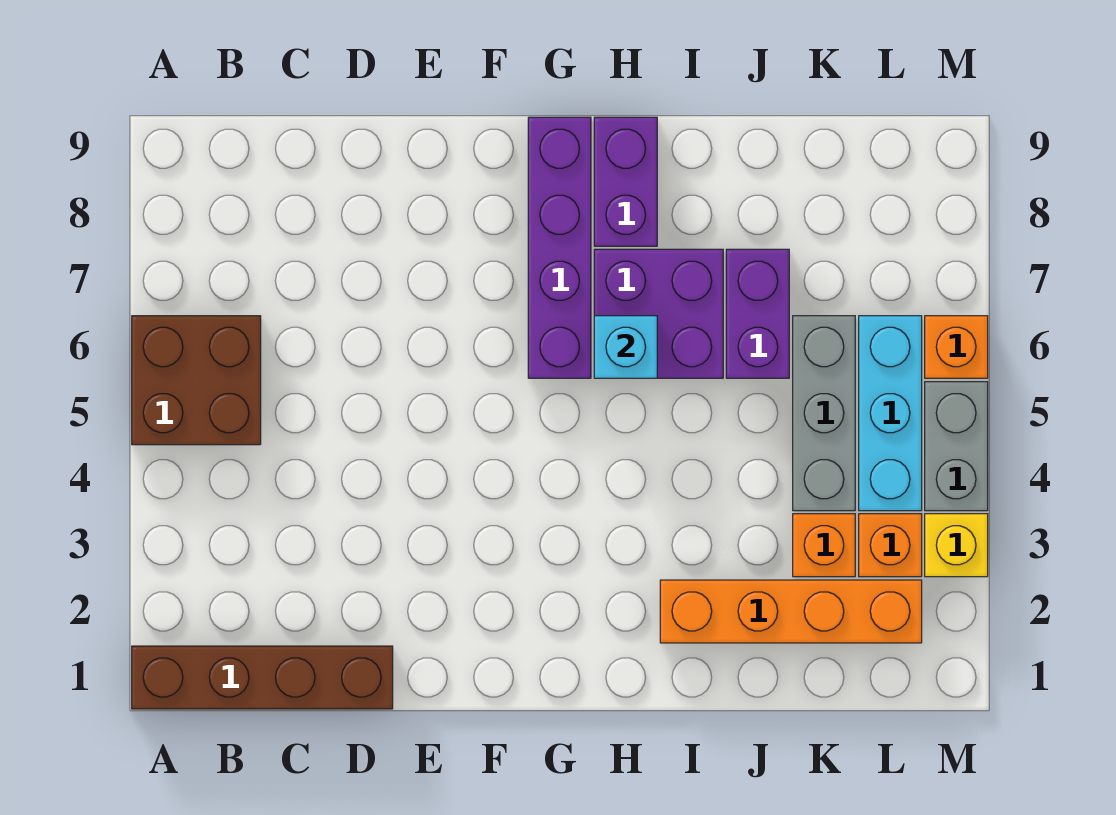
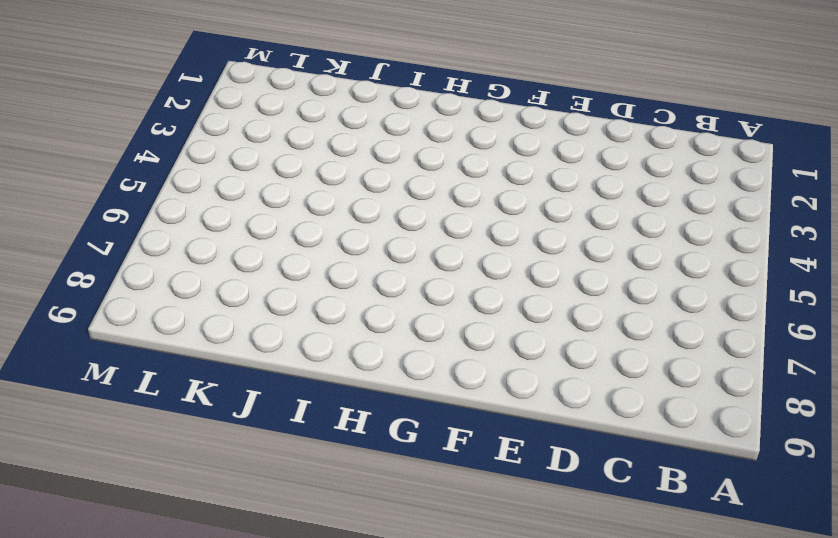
none -> brown 1x4 brick [132,646,393,709]
none -> brown 2x2 brick [132,316,261,445]
none -> purple 1x4 brick [528,117,591,378]

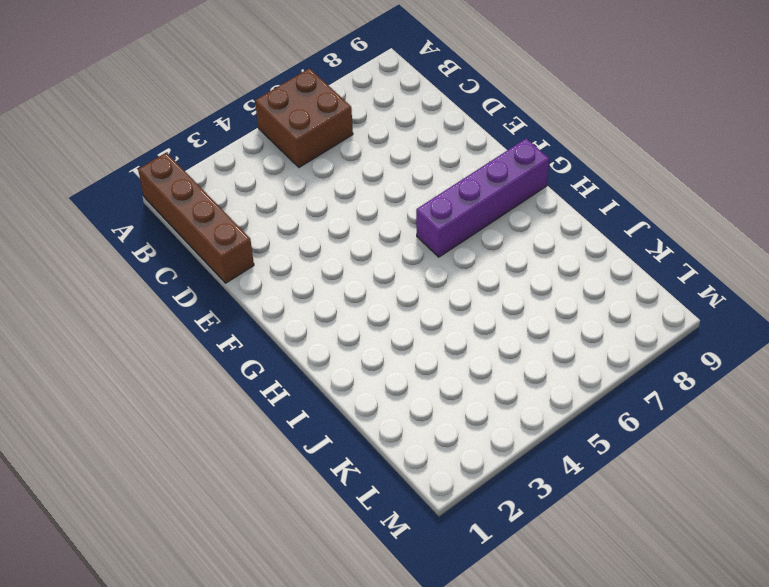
none -> purple 2x2 brick [594,249,723,378]
none -> purple 1x2 brick [594,117,657,246]
none -> orange 1x4 brick [660,580,922,643]

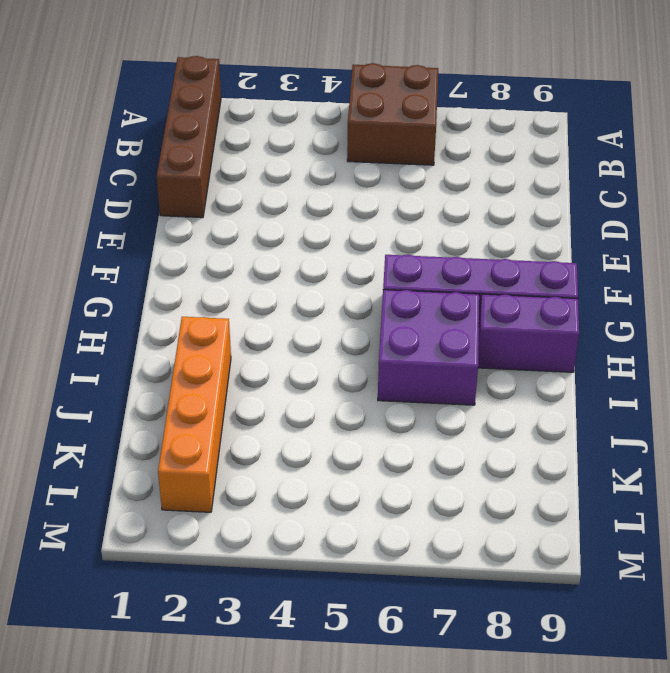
none -> purple 1x2 brick [726,249,789,378]
none -> orange 1x1 brick [793,514,855,577]
none -> grey 1x3 brick [793,316,855,511]

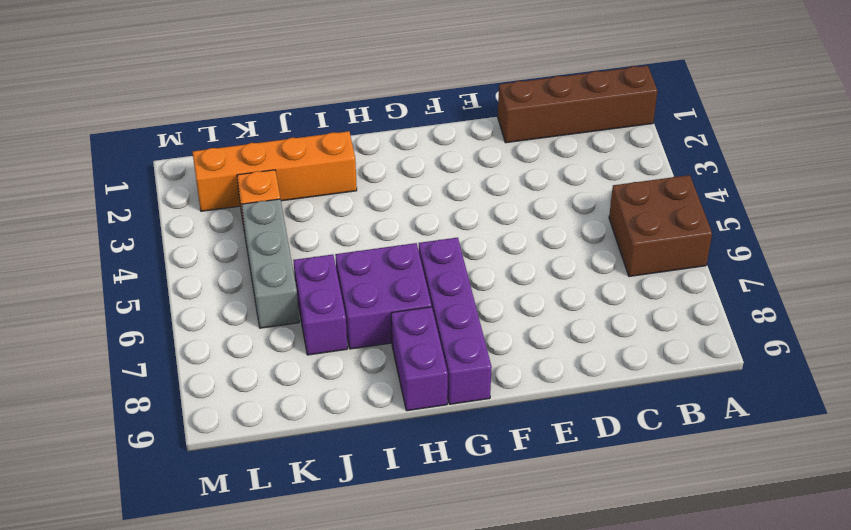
none -> orange 1x1 brick [859,514,922,577]
none -> cyan 1x3 brick [859,316,922,511]
none -> yellow 1x1 brick [925,514,988,577]

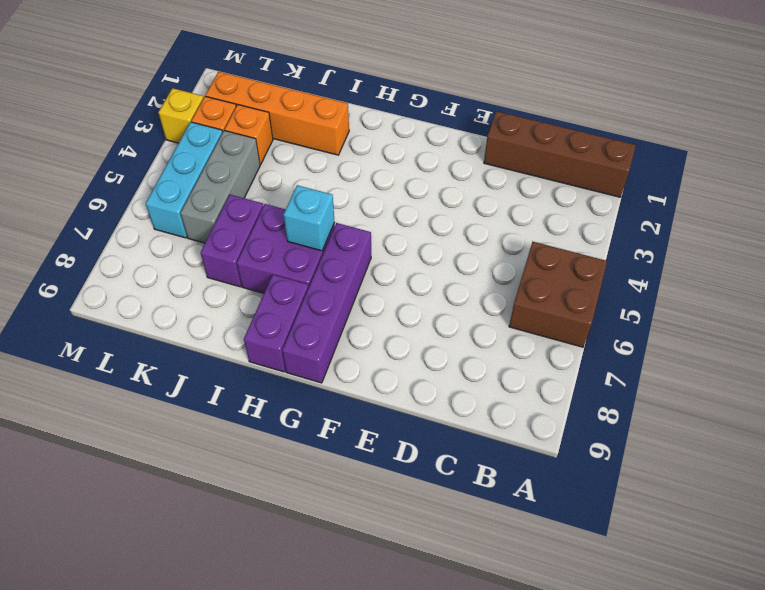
none -> grey 1x2 brick [925,382,988,511]
none -> orange 1x1 brick [925,316,988,378]

